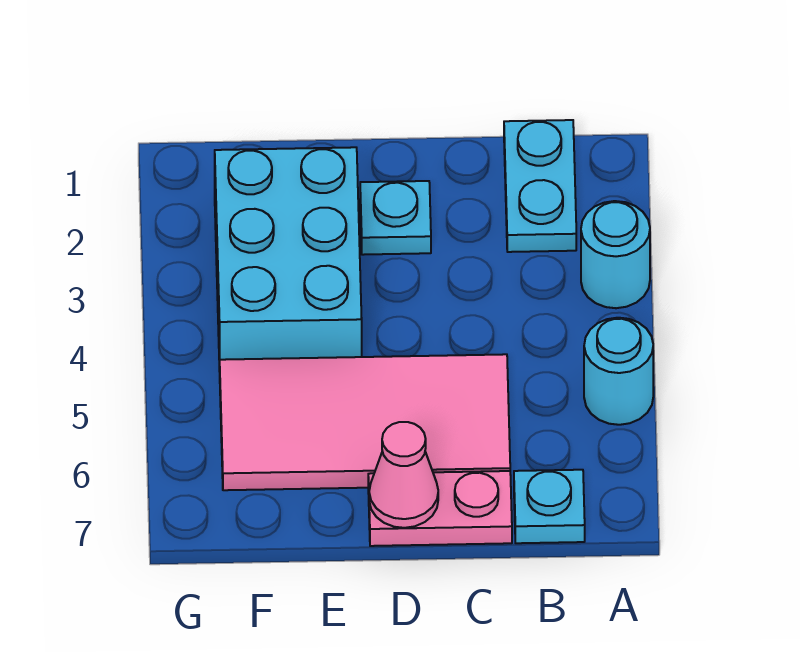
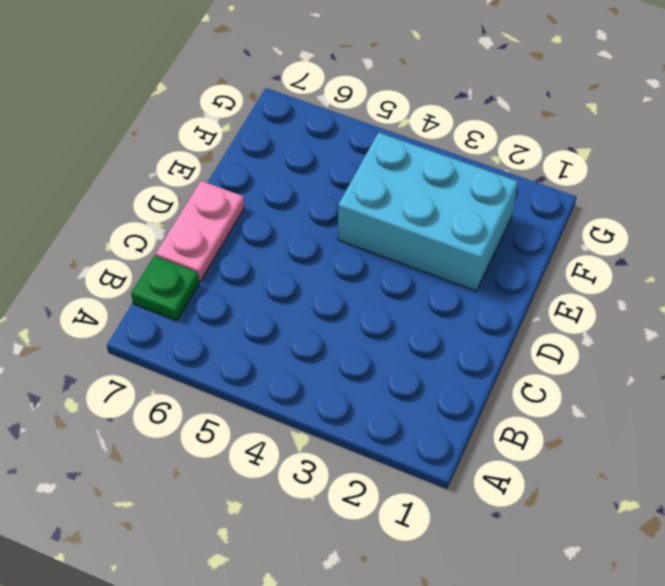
green 1x1 plate [131,256,199,321] -> cyan 1x1 plate [514,470,585,543]
none -> cyan 1x1 round brick [581,201,650,308]
none -> cyan 1x1 round brick [584,318,653,425]

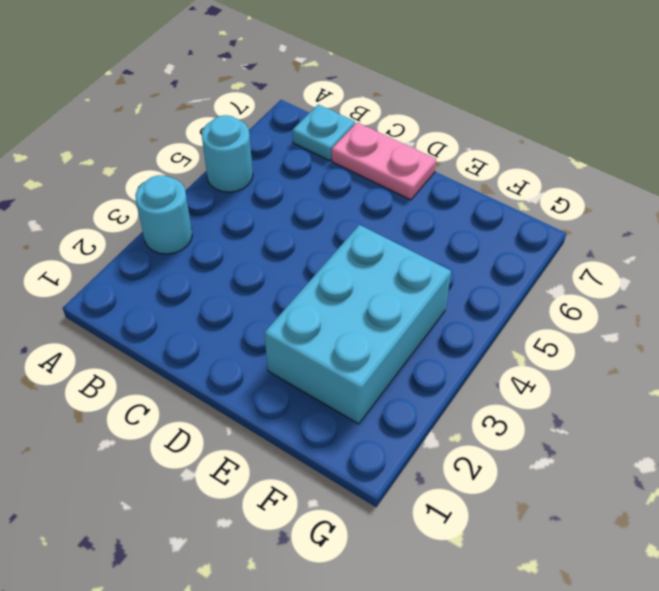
none -> cyan 1x2 plate [504,120,576,252]
none -> pink 2x4 tile [220,354,510,490]

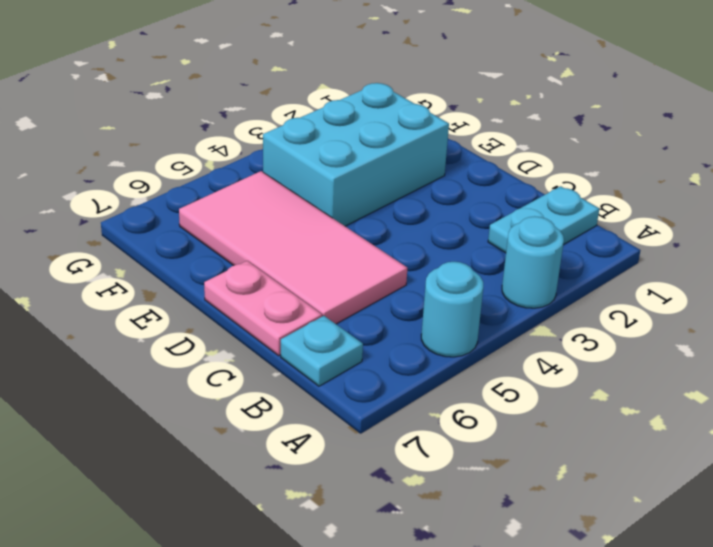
none -> cyan 1x1 plate [360,181,431,255]
none -> pink 1x1 cone [369,422,438,528]

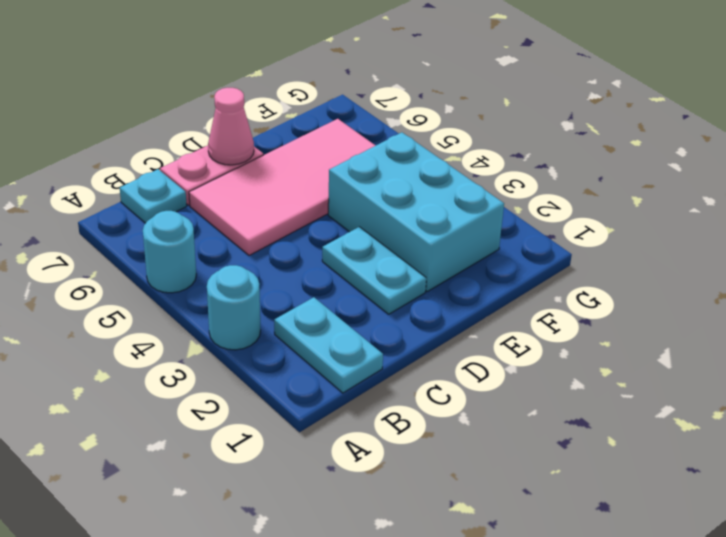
cyan 1x2 plate [322,227,426,314] -> cyan 1x1 plate [360,181,431,255]

